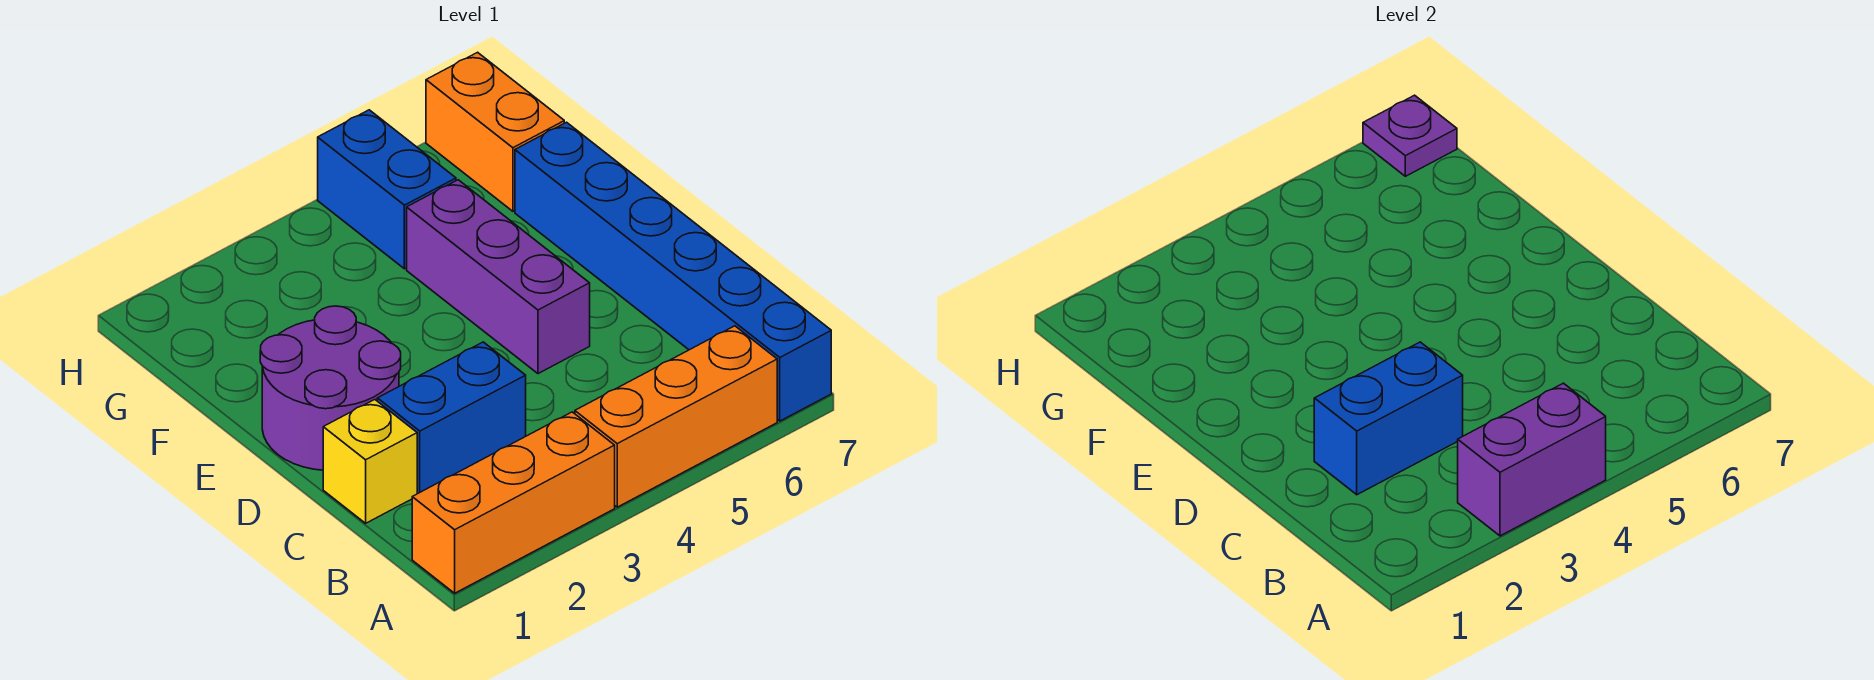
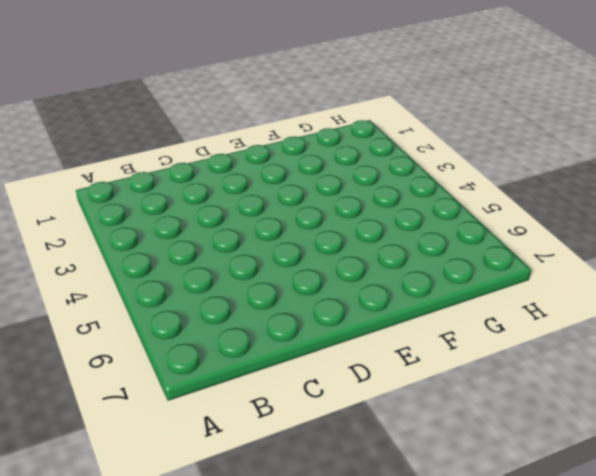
none -> orange 1x3 brick [412,412,615,593]
none -> orange 1x3 brick [575,326,777,507]
none -> blue 1x6 brick [515,122,831,421]

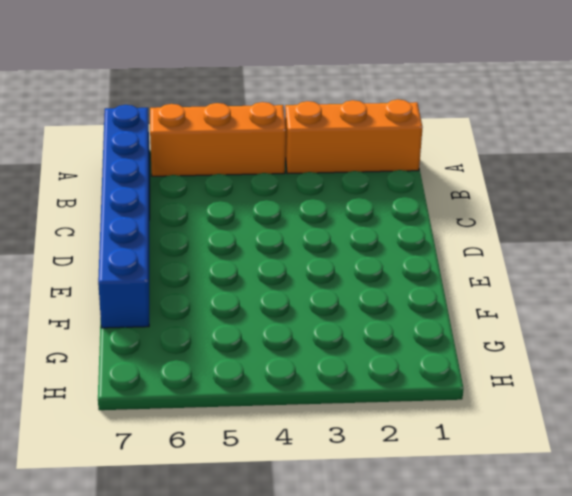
none -> yellow 1x1 brick [323,400,417,523]
none -> blue 1x2 brick [377,342,526,493]
none -> purple 2x2 round brick [260,306,401,470]

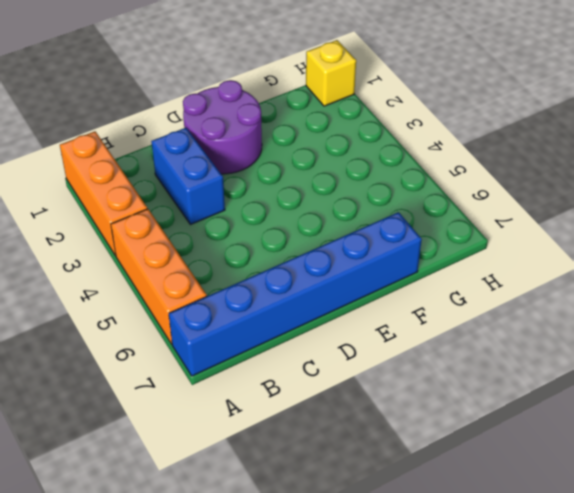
yellow 1x1 brick [306,40,356,106] -> yellow 1x1 brick moved to [323,400,417,523]
none -> purple 1x3 brick [407,180,590,374]
none -> blue 1x2 brick [318,110,456,269]
none -> orange 1x2 brick [426,52,564,211]

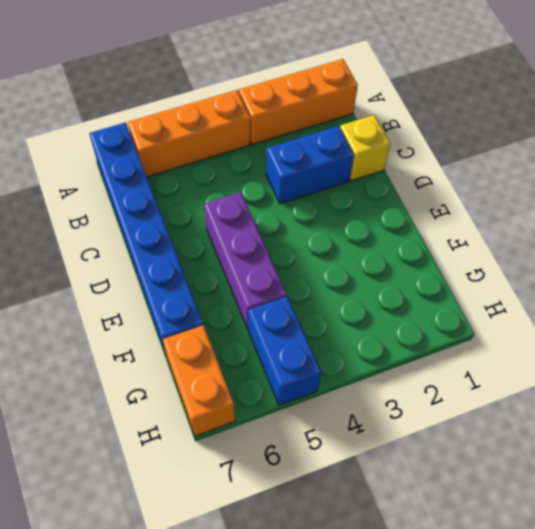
none -> purple 2x2 round brick [260,306,401,470]
none -> purple 1x2 brick [1458,383,1606,536]
none -> blue 1x2 brick [1314,342,1463,495]

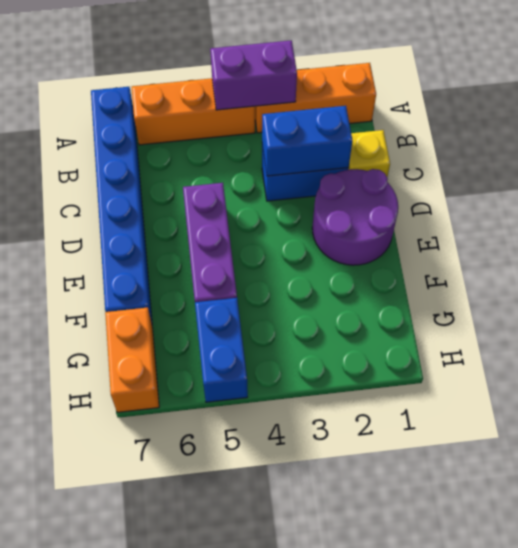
none -> purple 1x1 plate [1363,95,1457,176]

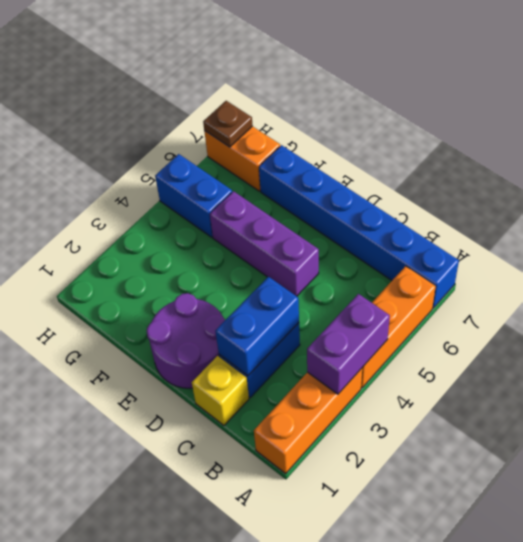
brown 1x1 plate [203,101,253,147] -> purple 1x1 plate [1363,95,1457,176]

